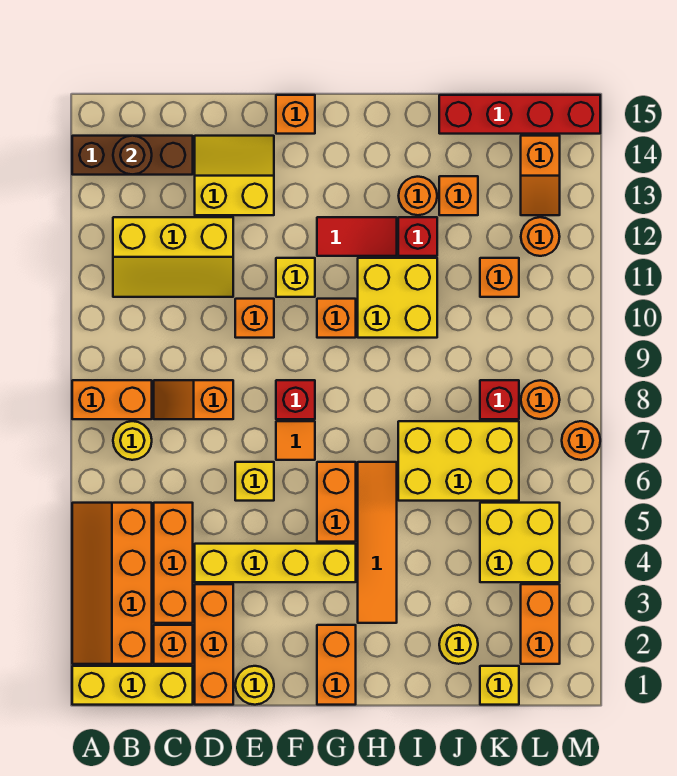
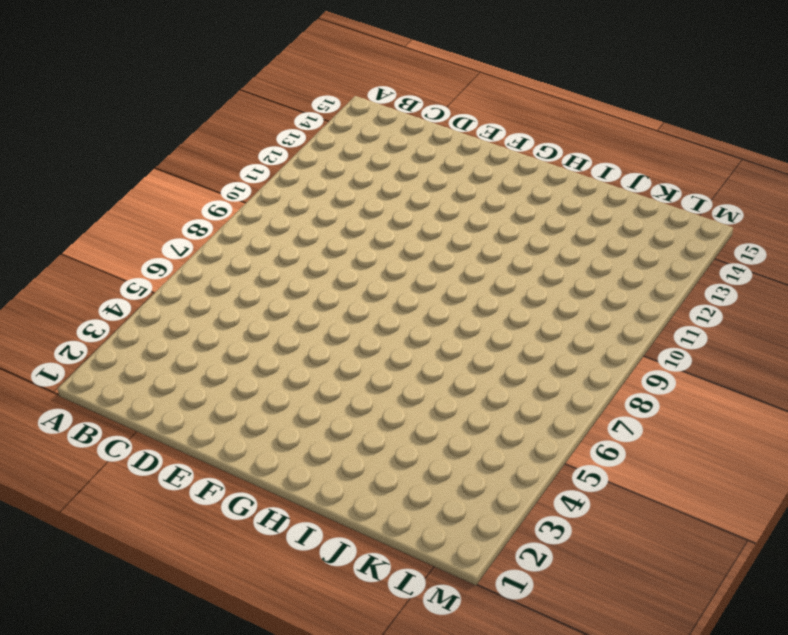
none -> yellow 1x3 brick [72,666,193,705]
none -> orange 2x4 slope [72,503,152,664]
none -> orange 1x2 brick [72,380,152,419]
none -> brown 1x3 brick [72,136,193,175]

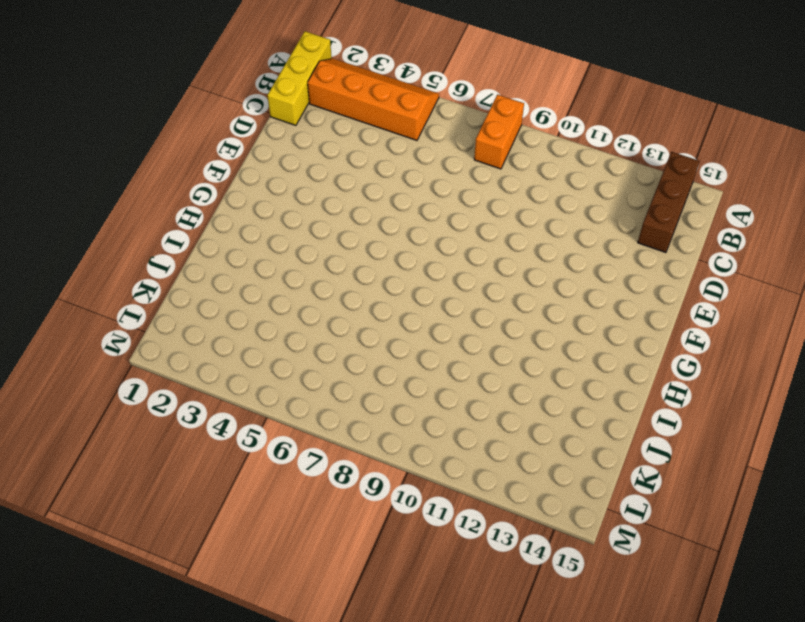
none -> yellow 1x1 round brick [113,421,152,460]
none -> yellow 2x3 slope [113,217,233,297]
none -> orange 1x1 brick [154,625,193,664]
none -> orange 1x3 brick [154,503,193,623]

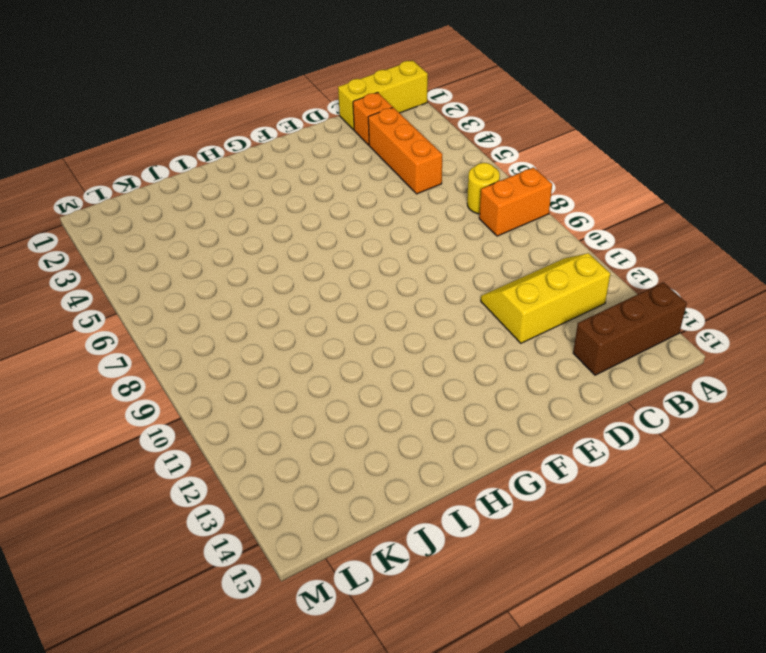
none -> orange 2x4 slope [72,503,152,664]
none -> orange 1x2 slope [154,380,233,419]
none -> orange 1x3 brick [195,584,233,705]
none -> yellow 1x4 brick [195,544,356,582]

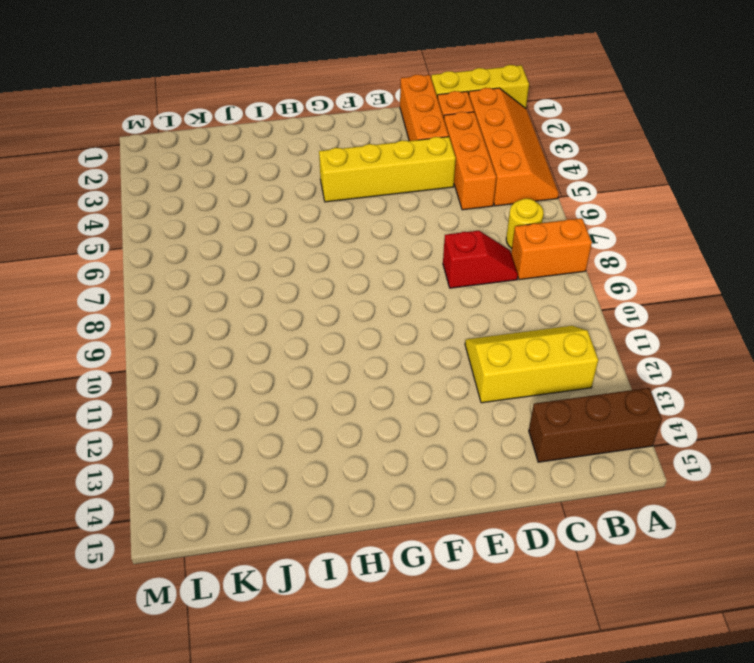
red 1x2 slope [443,231,518,288] -> orange 1x2 slope [154,380,233,419]
none -> yellow 2x2 slope [195,136,274,215]
none -> yellow 1x1 round brick [235,666,274,705]
none -> yellow 1x1 brick [235,462,274,501]
none -> orange 1x1 brick [235,299,274,338]

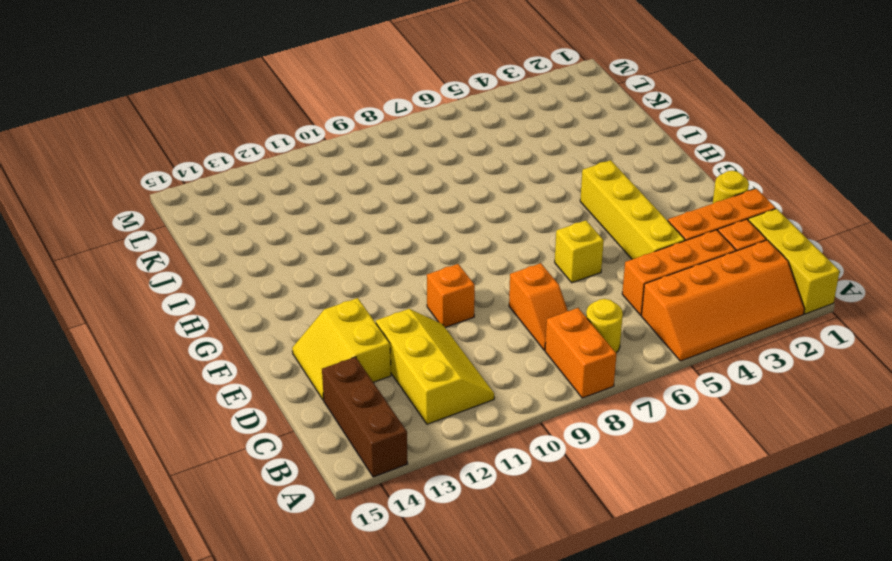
none -> orange 1x1 tile [276,421,315,460]
none -> red 1x1 brick [276,380,315,419]
none -> yellow 1x1 brick [276,258,315,297]
none -> orange 1x1 brick [276,95,315,134]

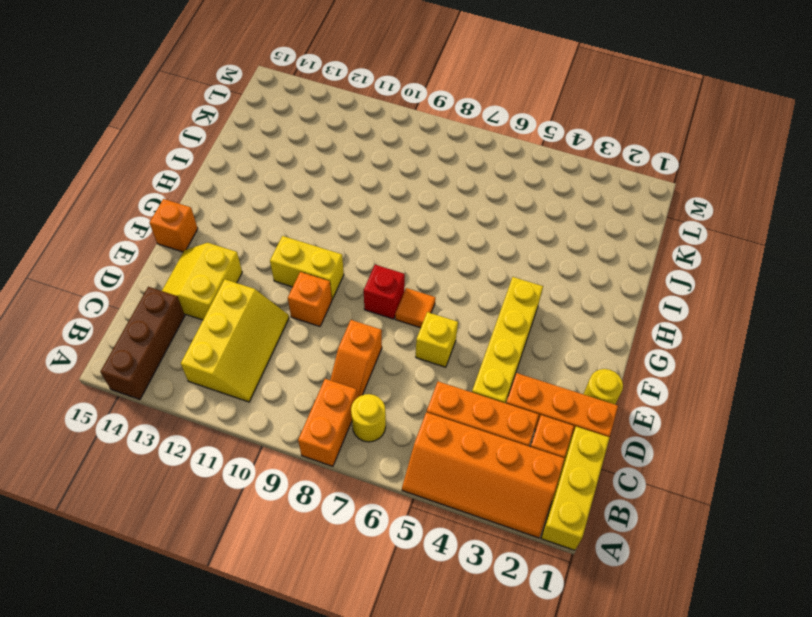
yellow 1x2 brick [270,236,344,299] -> yellow 1x1 brick [276,258,315,297]
none -> orange 1x2 brick [317,625,356,705]
none -> orange 1x2 brick [317,462,356,542]
none -> orange 1x1 brick [317,299,356,338]
none -> red 1x2 tile [317,217,397,256]

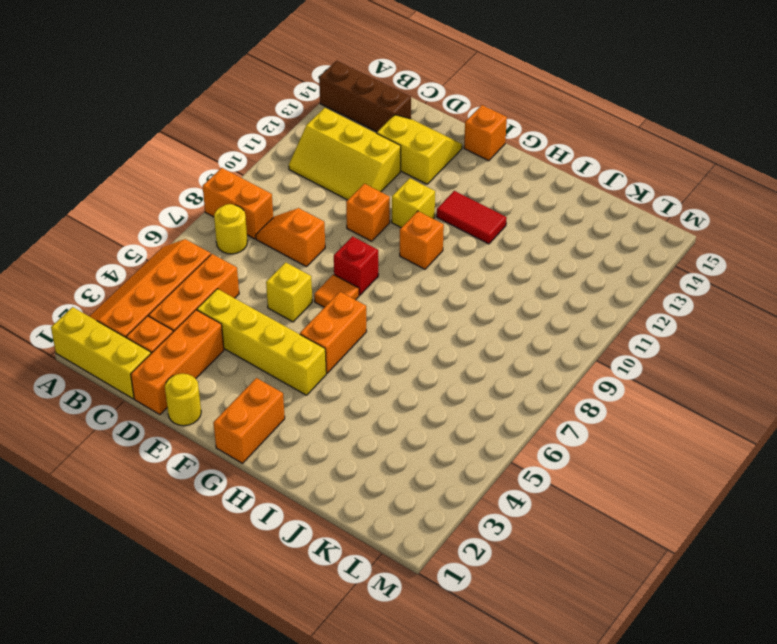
none -> orange 1x4 tile [358,462,397,623]
none -> yellow 2x2 brick [358,258,437,338]
none -> yellow 2x3 brick [398,421,519,501]
none -> red 1x1 brick [398,217,437,256]

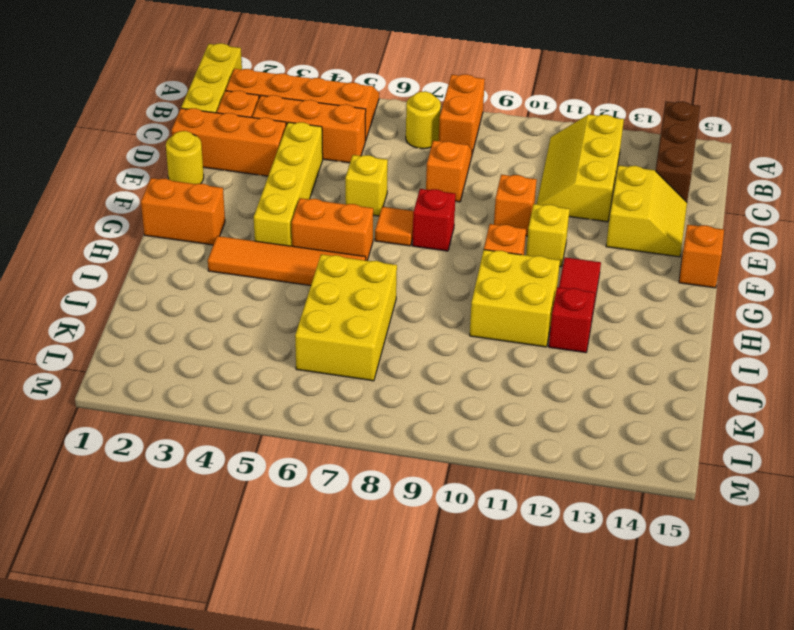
none -> orange 1x1 round brick [399,177,437,215]
none -> yellow 1x1 round brick [439,625,478,664]
none -> orange 1x1 brick [439,176,478,215]
none -> red 1x4 brick [439,95,600,134]

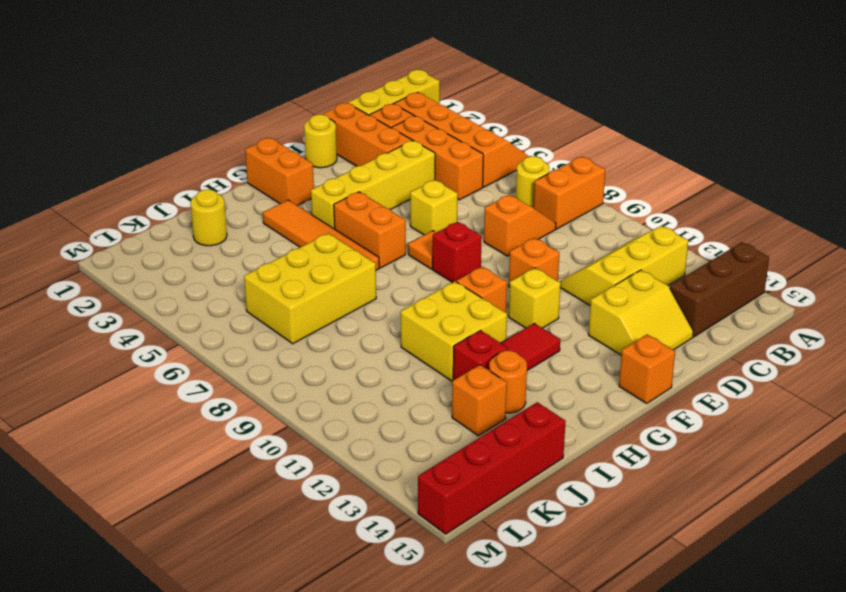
none -> yellow 1x1 brick [480,666,519,705]
none -> yellow 2x2 brick [480,503,560,582]
none -> red 1x1 brick [480,380,519,419]
none -> orange 1x1 brick [480,258,519,297]

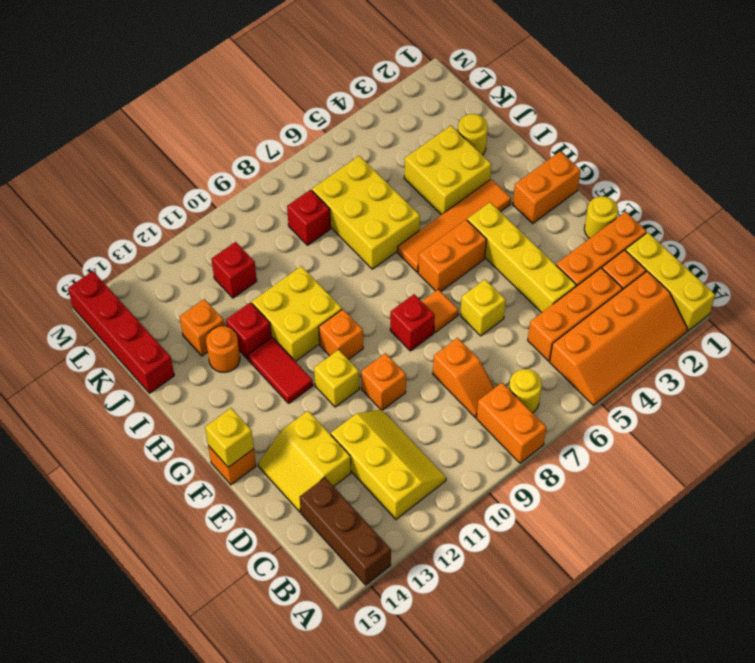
yellow 1x1 brick [205,408,254,467] -> yellow 1x1 brick moved to [480,666,519,705]
yellow 2x2 brick [404,126,491,215] -> yellow 2x2 brick moved to [480,503,560,582]
red 1x1 brick [211,242,257,298] -> orange 1x1 brick [480,258,519,297]
none -> orange 1x2 brick [521,584,560,664]
none -> orange 1x1 round brick [521,380,560,419]
none -> orange 1x1 round brick [521,217,560,256]
none -> orange 1x2 slope [521,136,560,215]

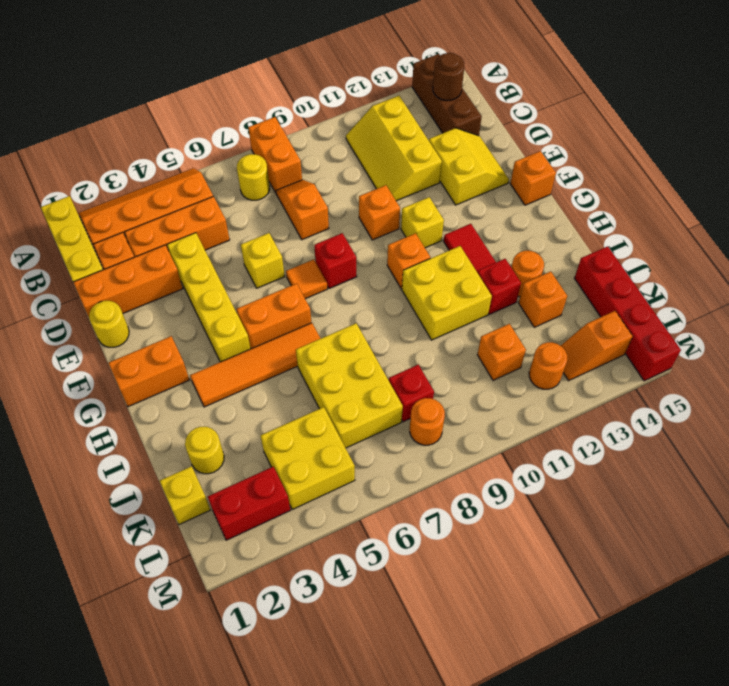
red 1x2 brick [208,467,290,540] -> orange 1x2 brick [521,584,560,664]
none -> orange 1x1 round brick [562,421,600,460]

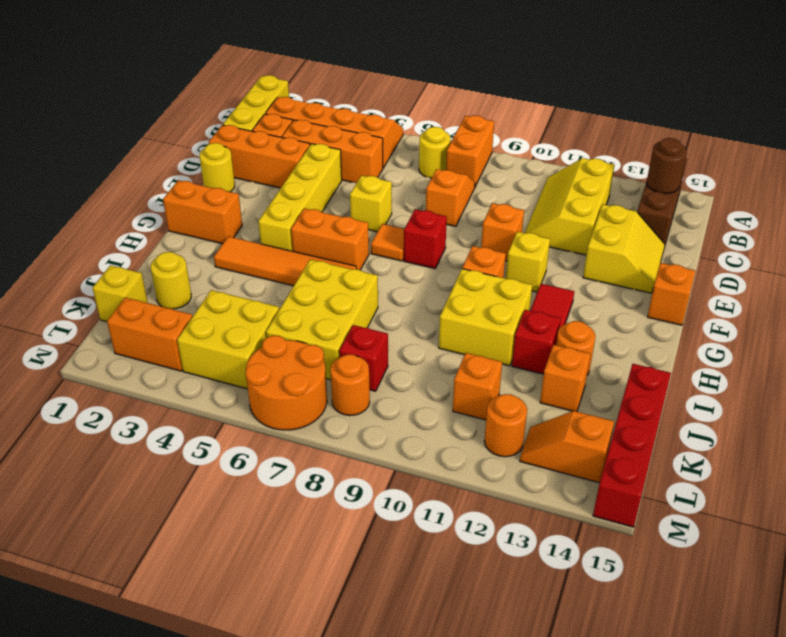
orange 2x2 round brick [245,336,327,430] -> orange 1x1 round brick [562,421,600,460]

